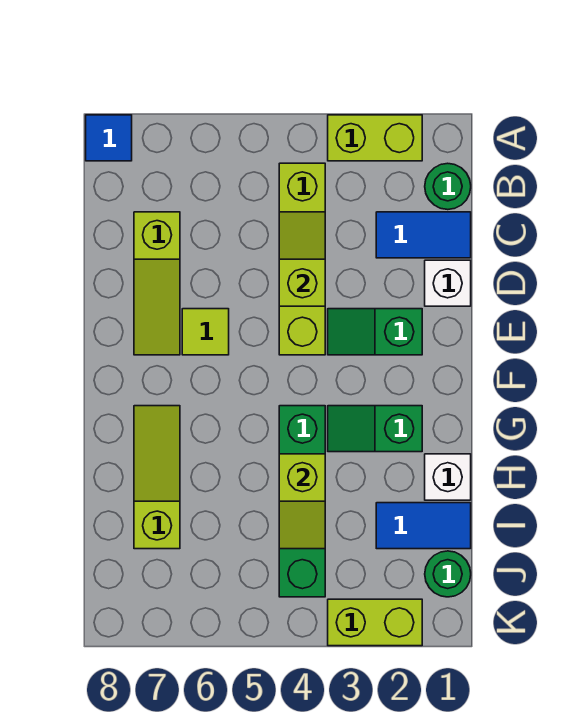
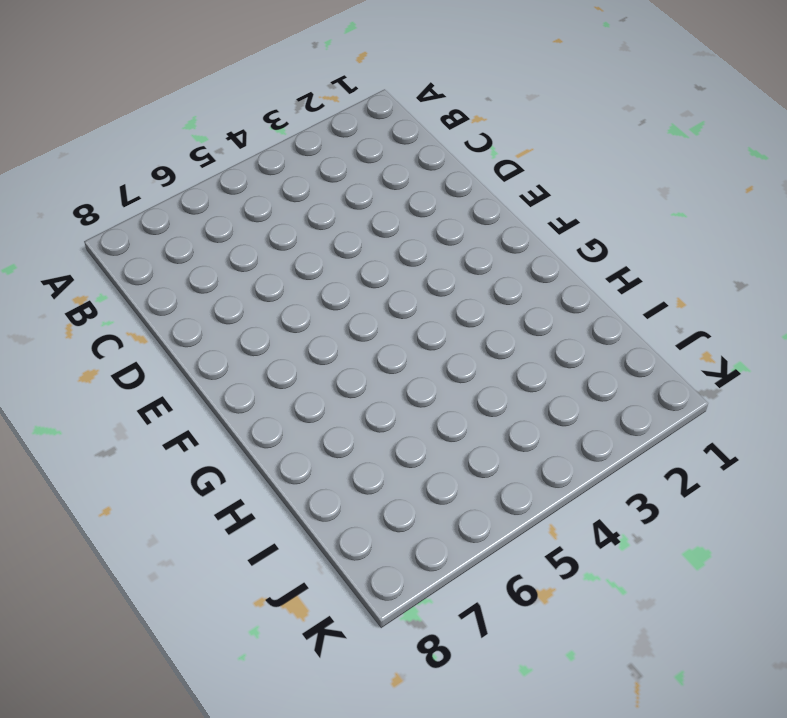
none -> lime 1x2 brick [328,115,422,161]
none -> blue 1x1 tile [86,115,132,161]
none -> green 1x1 round brick [425,163,471,210]

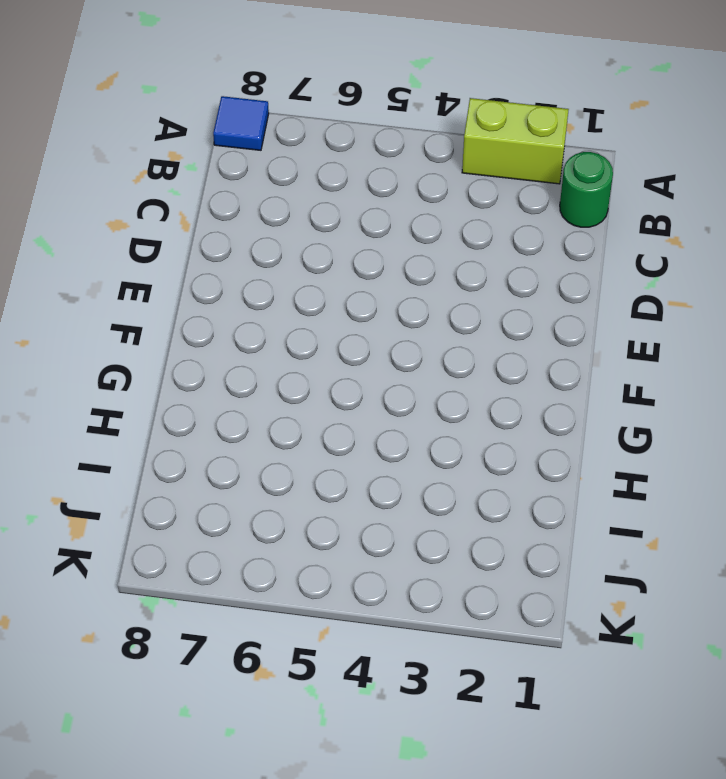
none -> lime 1x4 brick [279,163,325,355]
none -> blue 1x2 tile [376,212,471,258]
none -> lime 1x3 slope [134,212,180,355]

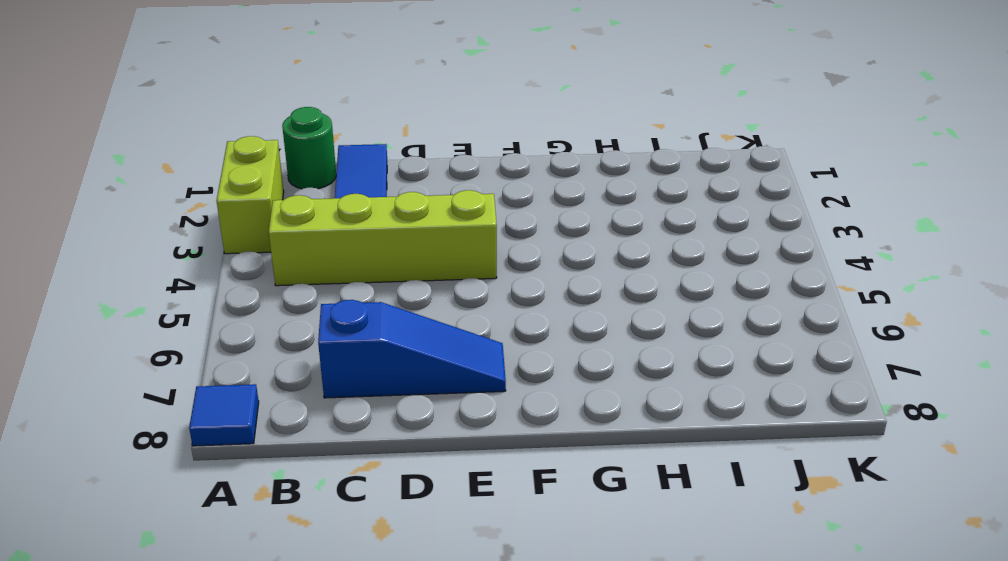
blue 1x3 slope [318,300,506,398] -> lime 1x3 slope [134,212,180,355]
none -> white 1x1 brick [425,260,471,306]
none -> green 1x2 slope [328,309,422,355]
none -> lime 1x1 tile [182,309,229,355]

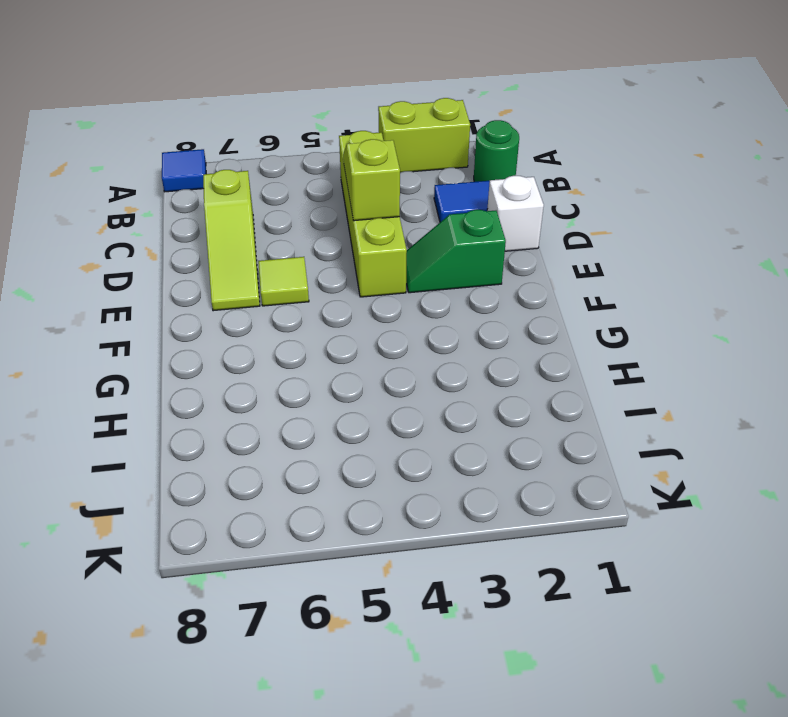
none -> green 1x2 slope [328,406,422,452]
none -> green 1x4 brick [279,406,325,597]
none -> lime 1x3 slope [134,406,180,549]

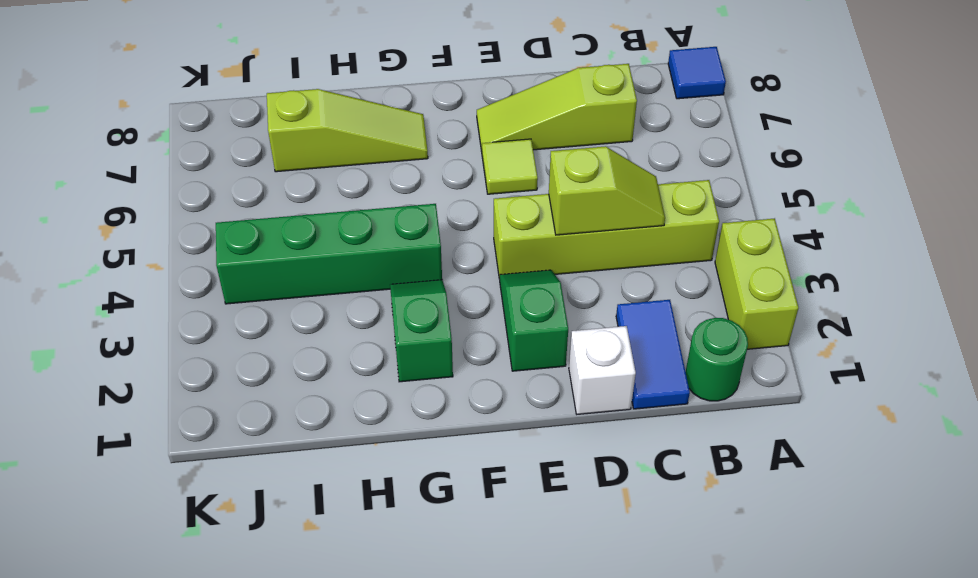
none -> white 1x1 brick [425,454,471,500]
none -> blue 1x2 tile [376,503,471,549]
none -> green 1x1 round brick [425,551,471,597]

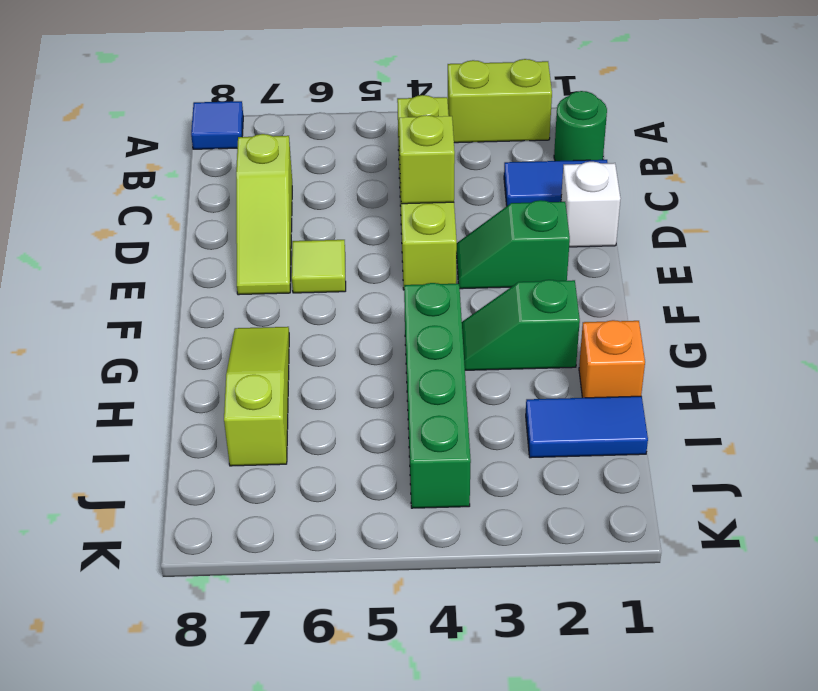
orange 1x1 brick [579,320,645,398] -> white 1x1 brick [425,454,471,500]
none -> green 1x1 round brick [425,551,471,597]
none -> lime 1x2 brick [328,599,422,646]
none -> lime 1x2 slope [279,454,325,549]

